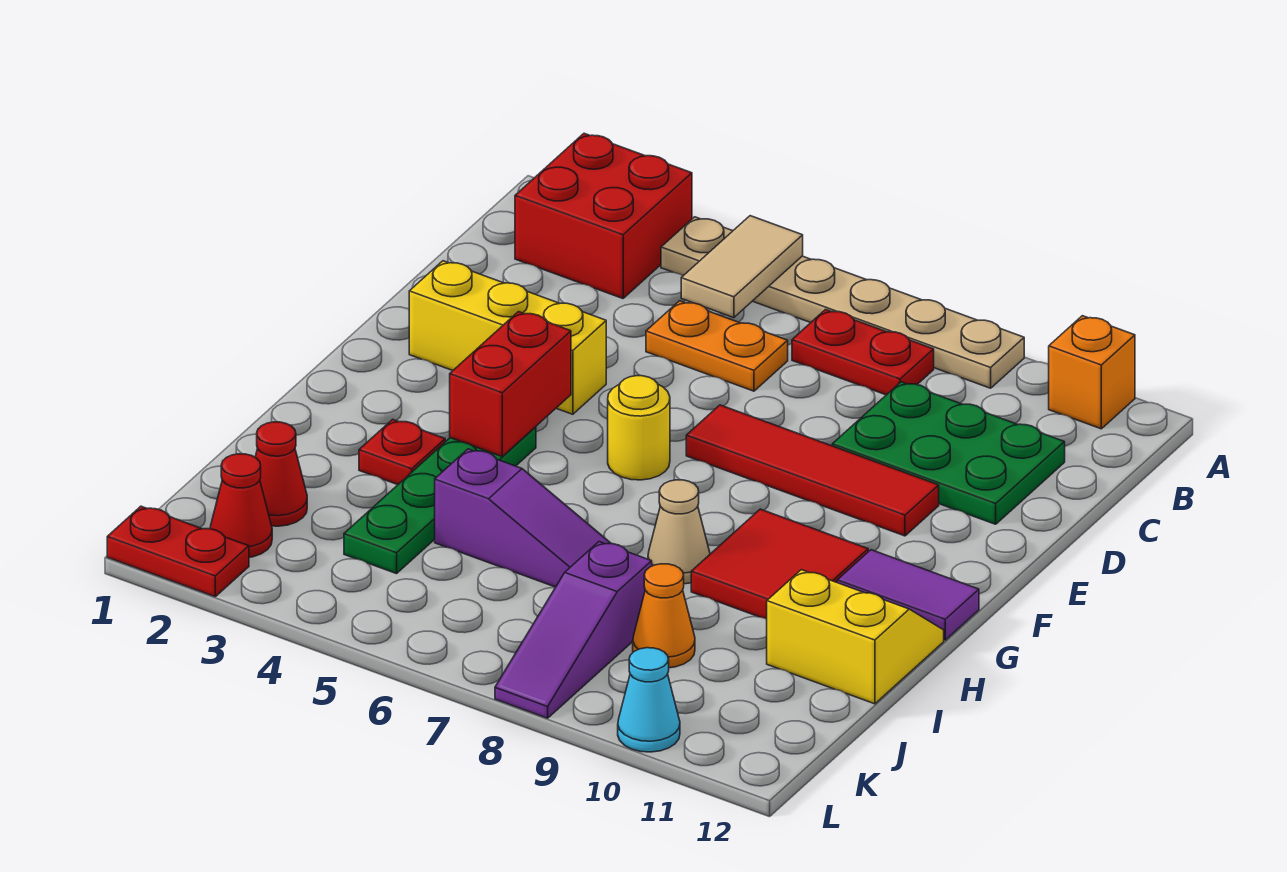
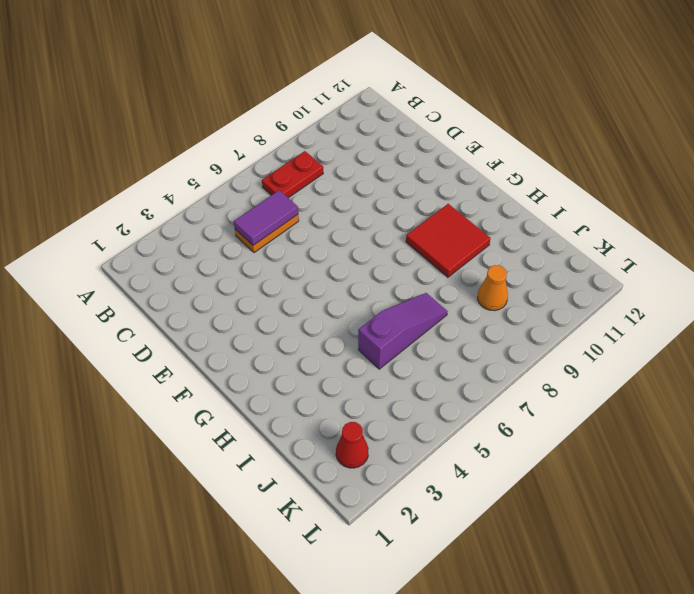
purple 1x2 tile [234,190,298,245] -> purple 1x2 tile moved to [837,550,979,640]
none -> red 2x2 brick [515,133,692,299]
none -> tan 1x6 plate [661,217,1024,388]
none -> orange 1x1 brick [1049,316,1135,429]

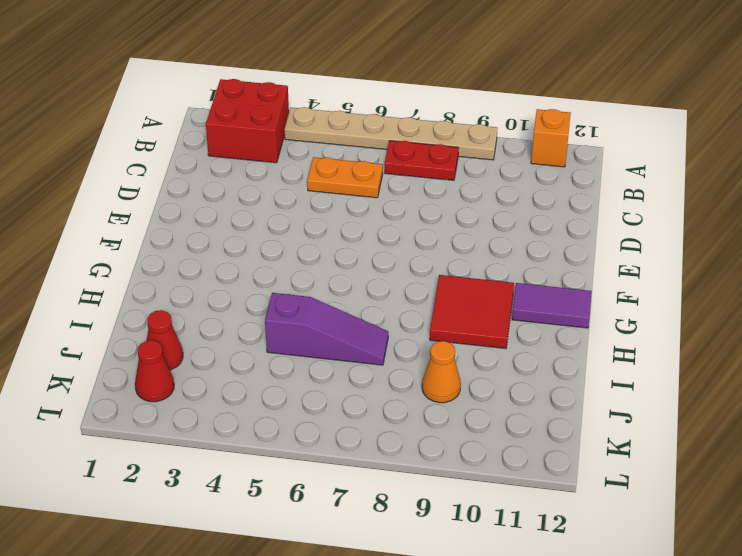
none -> green 2x3 plate [832,382,1065,524]
none -> yellow 1x3 brick [409,261,606,414]
none -> red 1x4 tile [686,405,939,536]

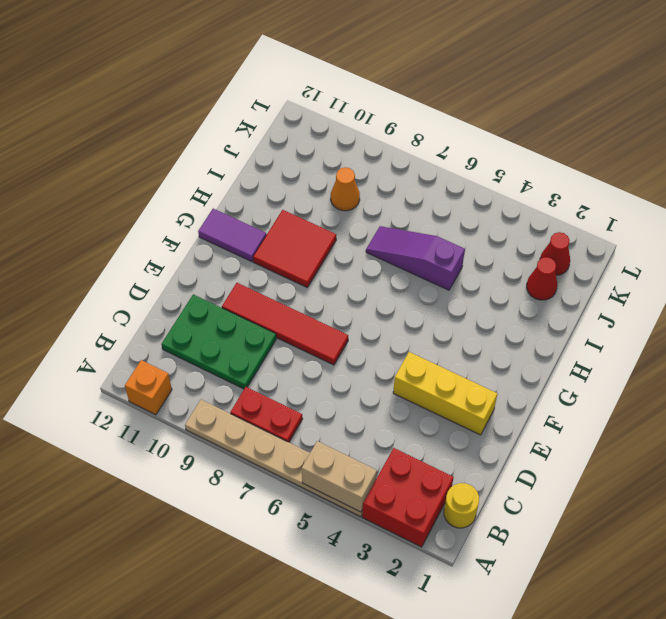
tan 1x2 brick [302,441,377,512] -> tan 1x2 tile [681,216,803,318]
yellow 1x1 round brick [444,483,479,528] -> yellow 1x1 round brick moved to [608,376,670,480]
none -> orange 1x2 plate [646,301,788,391]
none -> green 1x4 plate [344,427,536,574]
none -> red 1x1 plate [359,419,445,485]

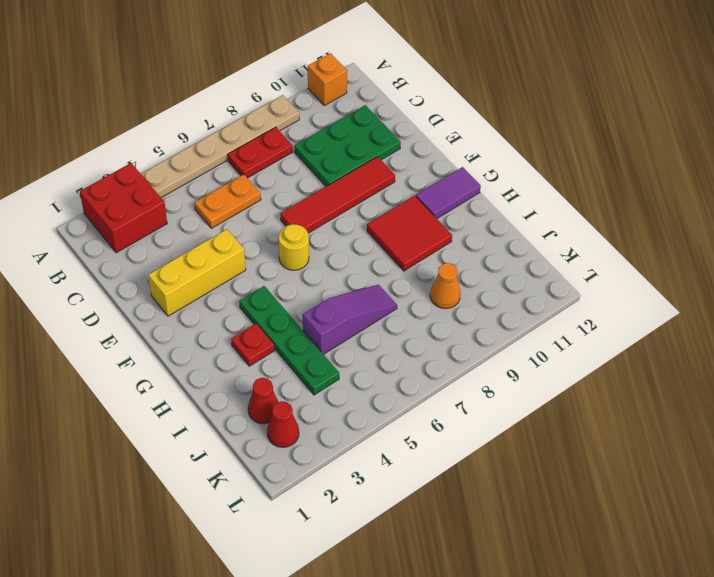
none -> tan 1x1 cone [648,480,710,584]
none -> yellow 2x2 slope [767,570,944,704]
none -> purple 1x3 slope [495,542,652,718]

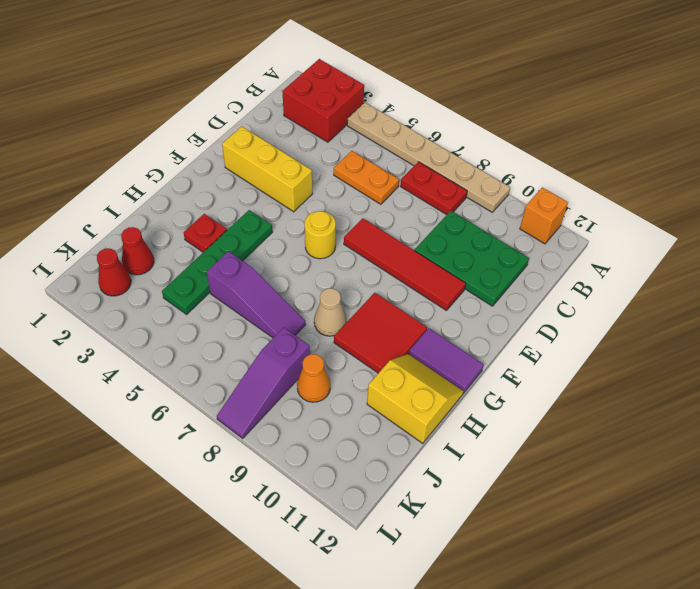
none -> red 1x2 plate [107,506,249,597]
none -> cyan 1x1 cone [618,648,680,752]
none -> tan 1x2 tile [681,216,803,318]

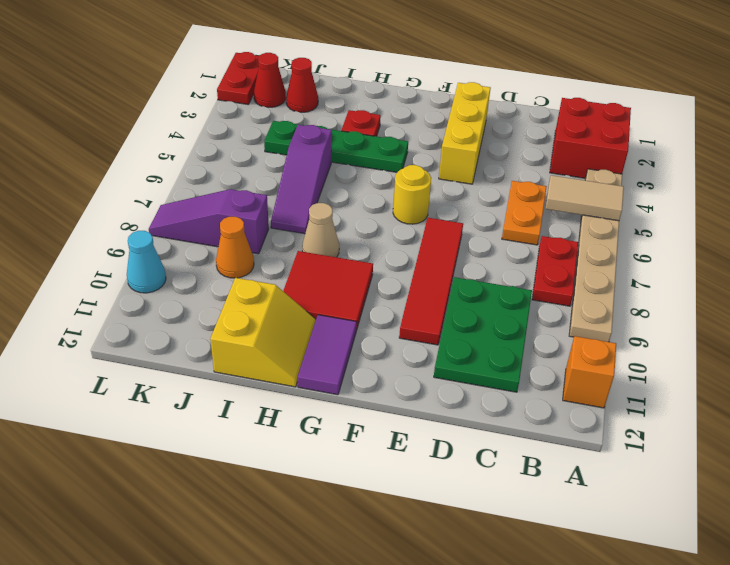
none -> red 1x2 brick [450,312,571,456]

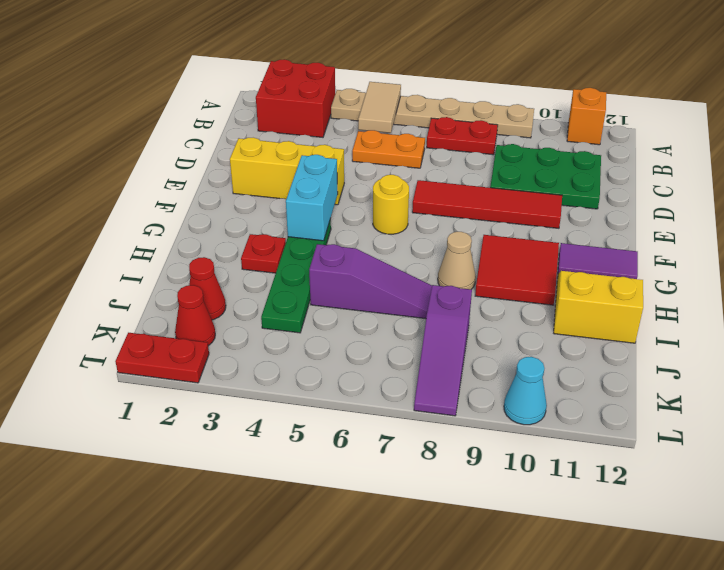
cyan 1x2 brick [286,155,338,241] -> red 1x2 brick [450,312,571,456]
none -> orange 1x1 cone [633,564,695,668]

